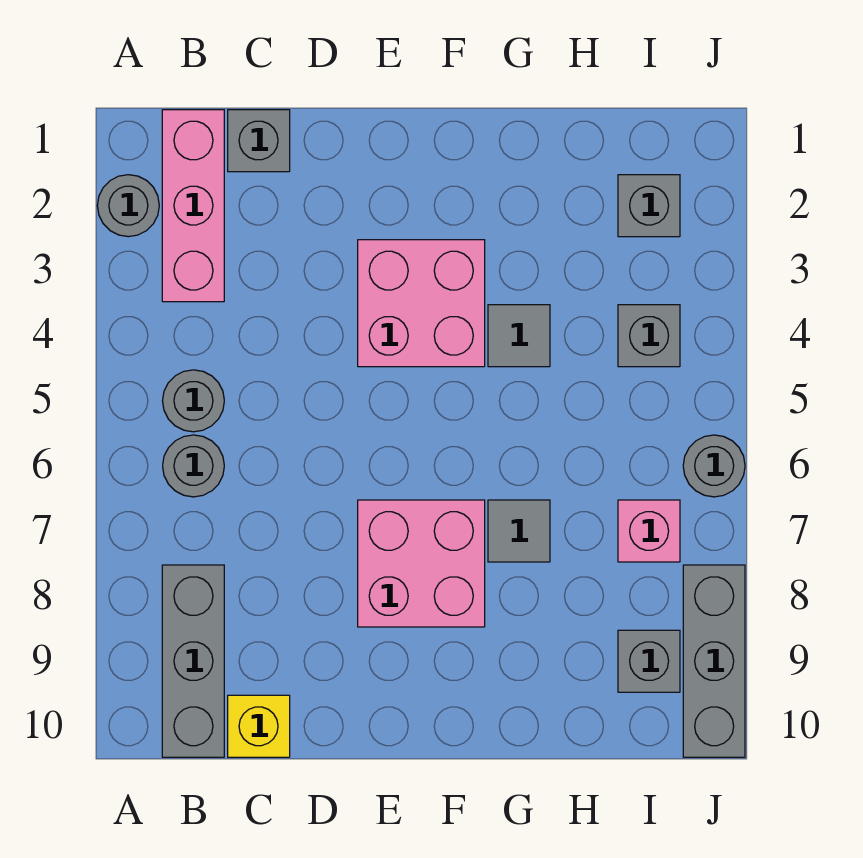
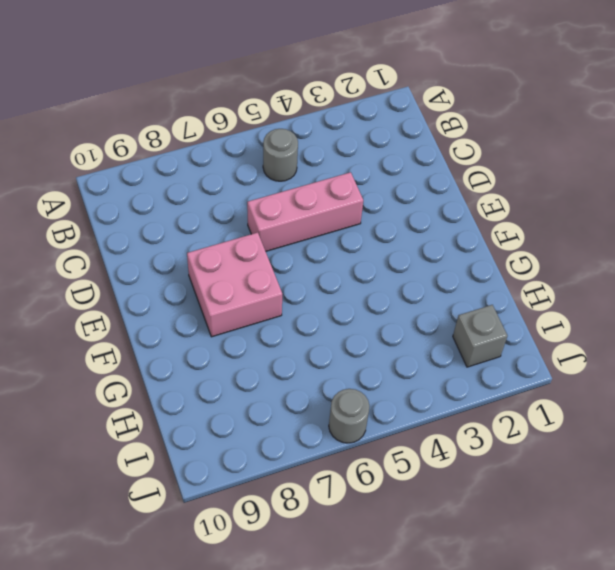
pink 1x3 brick [247,172,363,251] -> pink 1x3 brick moved to [162,110,224,302]
none -> grey 1x1 round brick [97,175,159,237]
none -> grey 1x1 round brick [163,435,224,497]
none -> grey 1x3 brick [162,565,224,757]

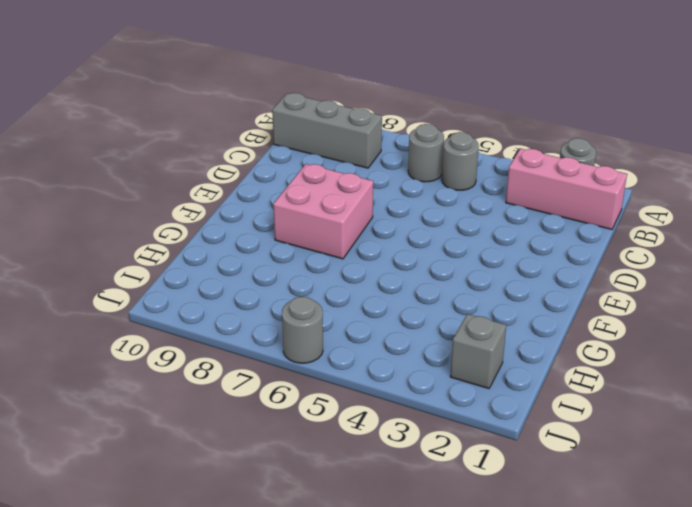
none -> grey 1x1 brick [228,110,290,172]
none -> yellow 1x1 brick [228,695,290,757]
none -> pink 2x2 brick [358,240,485,367]

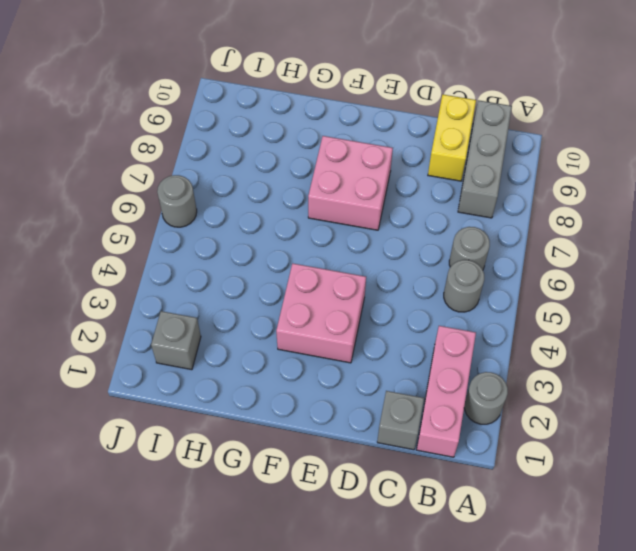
yellow 1x2 brick [428,95,476,181] -> yellow 1x1 brick [228,695,290,757]
none -> grey 1x1 tile [488,305,550,367]
none -> grey 1x1 tile [488,500,550,562]
none -> grey 1x1 brick [618,305,680,367]

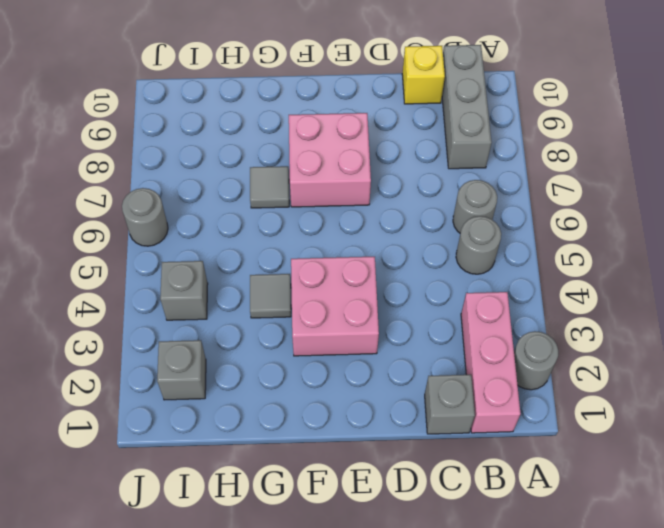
none -> pink 1x1 brick [618,500,680,562]
none -> grey 1x1 brick [618,630,680,692]
none -> grey 1x3 brick [683,565,745,757]

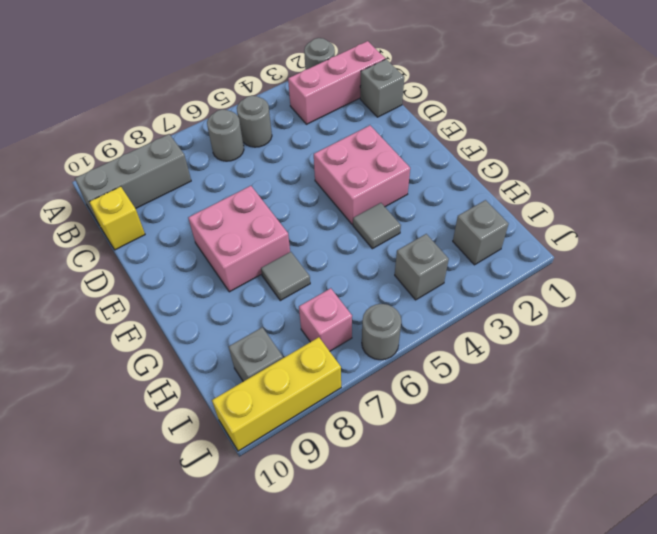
yellow 1x3 brick [212,337,341,451] -> grey 1x3 brick [683,565,745,757]

